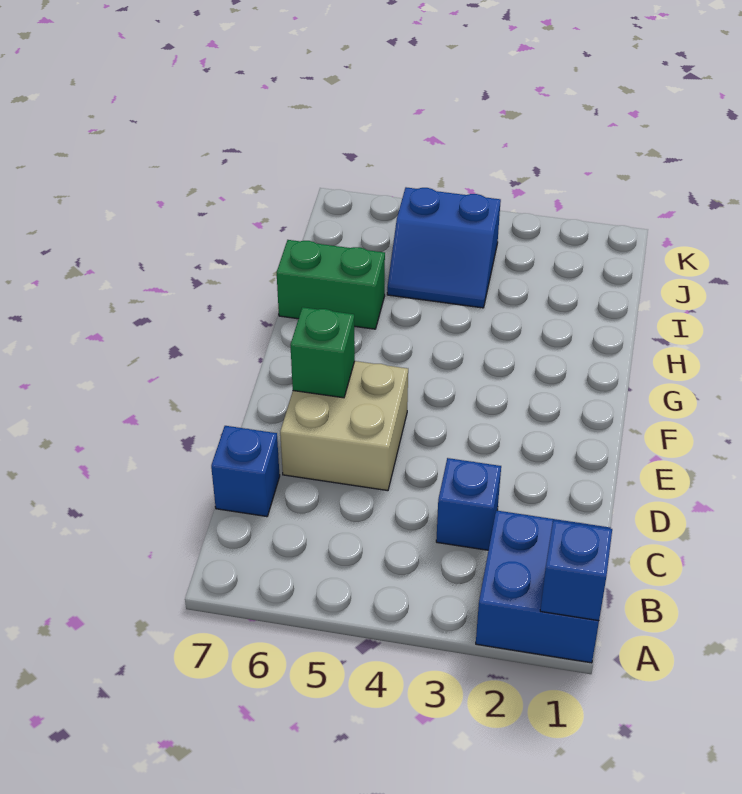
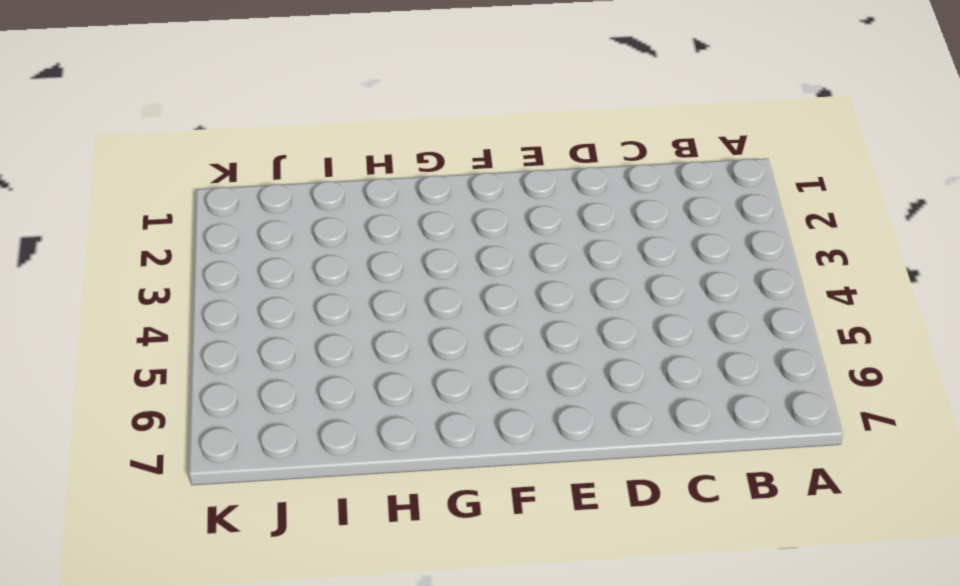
none -> blue 2x2 brick [476,510,611,663]
none -> blue 1x1 brick [436,458,501,550]

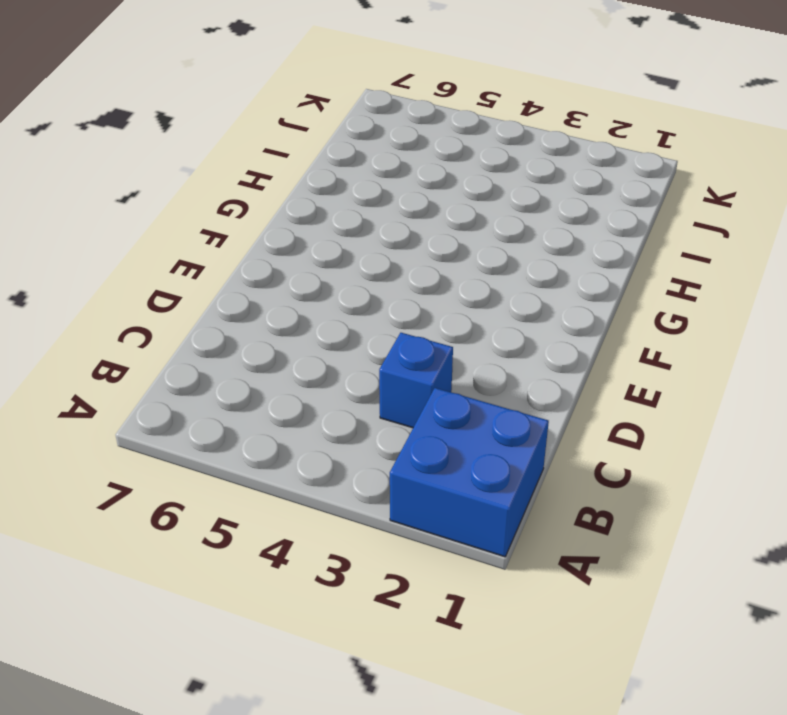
none -> blue 1x1 brick [211,426,280,517]
none -> tan 2x2 brick [280,361,408,491]

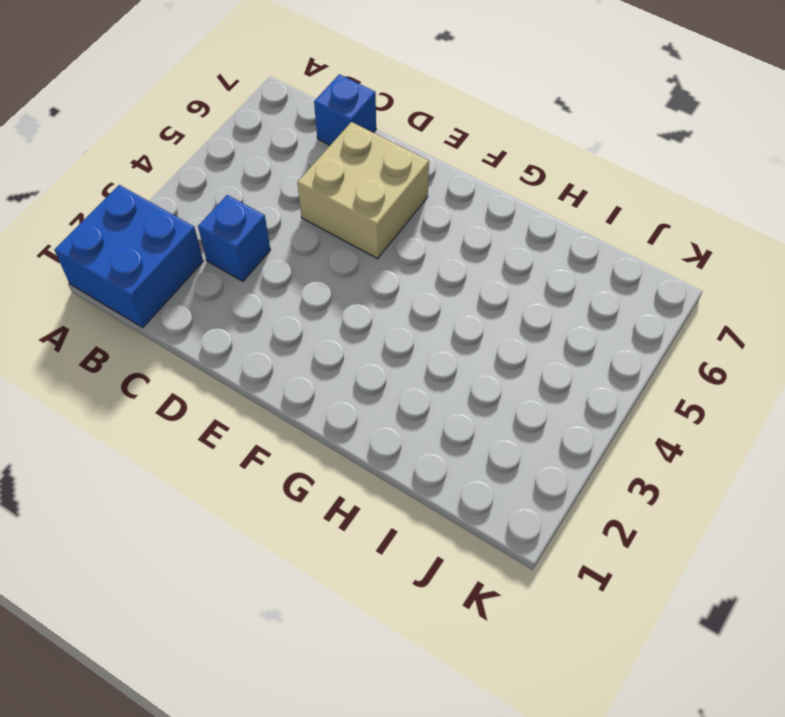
none -> green 1x2 brick [277,240,385,329]
none -> blue 2x2 slope [387,187,501,308]

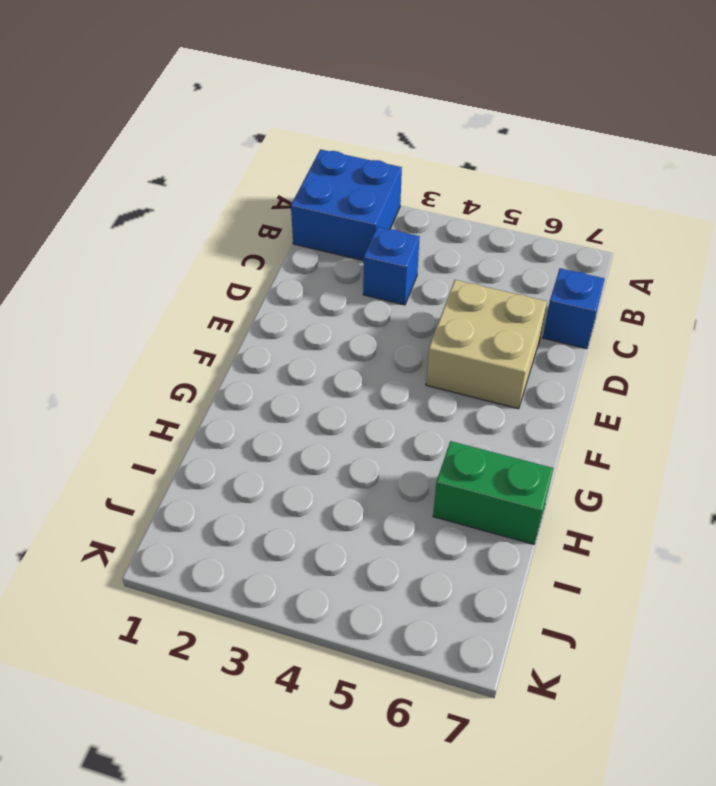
none -> blue 2x2 slope [387,187,501,308]
none -> blue 1x1 brick [540,520,612,621]

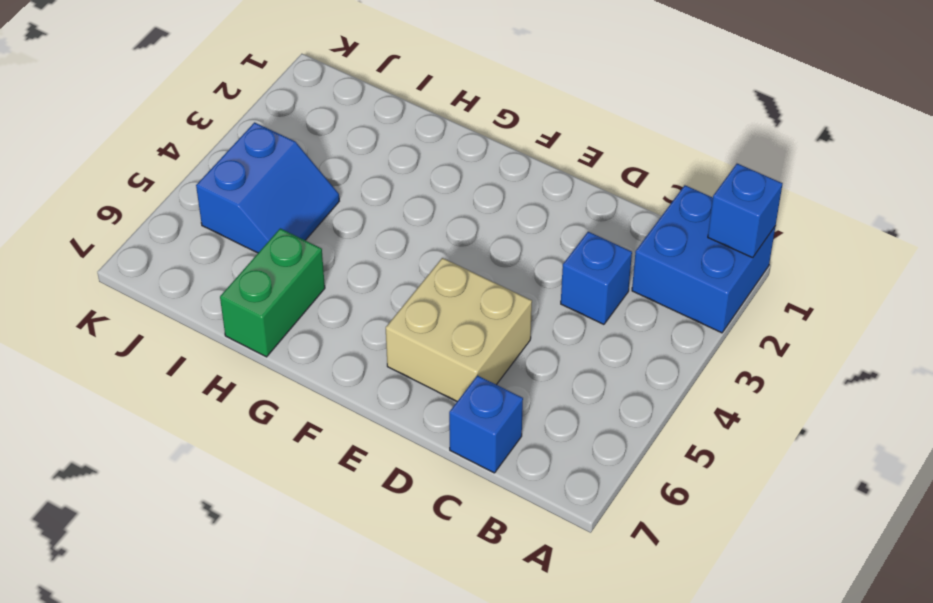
none -> green 1x1 brick [290,307,355,398]

